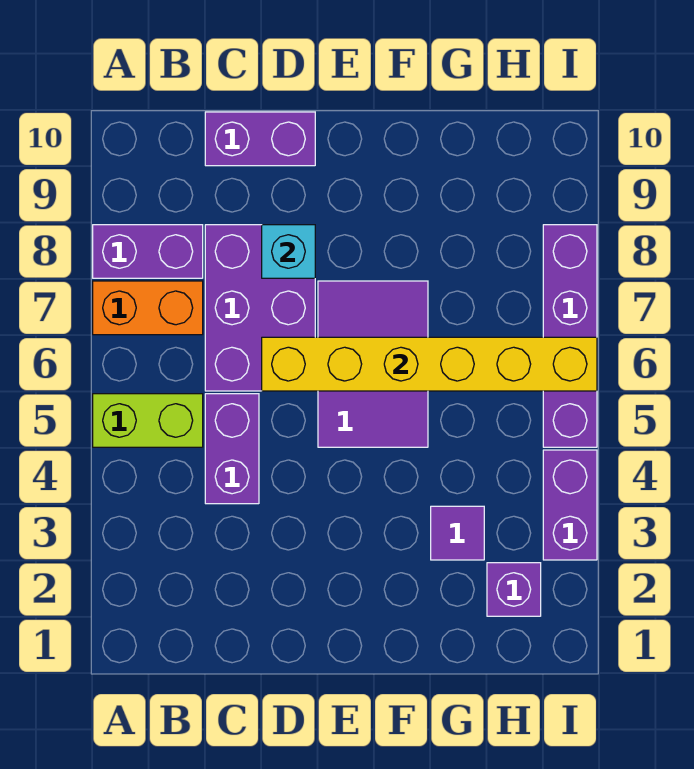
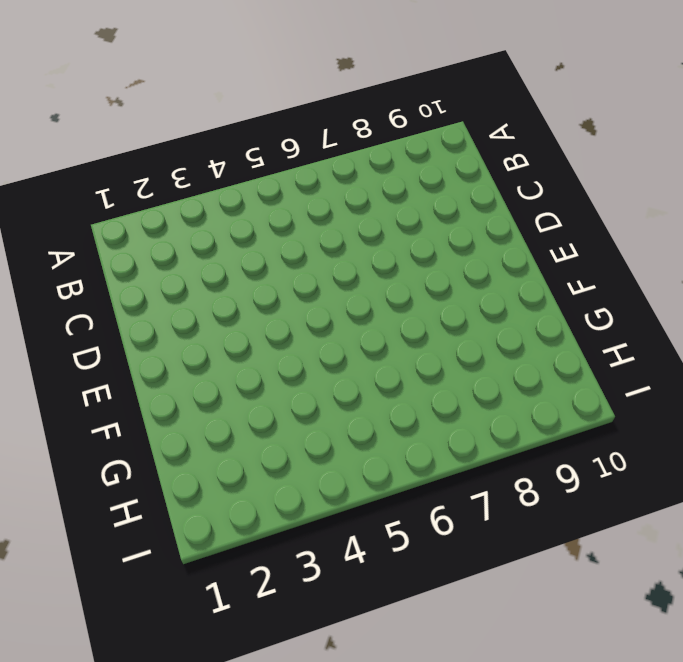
none -> lime 1x2 brick [93,394,203,447]
none -> orange 1x2 brick [93,281,203,335]
none -> purple 1x2 brick [93,225,203,278]

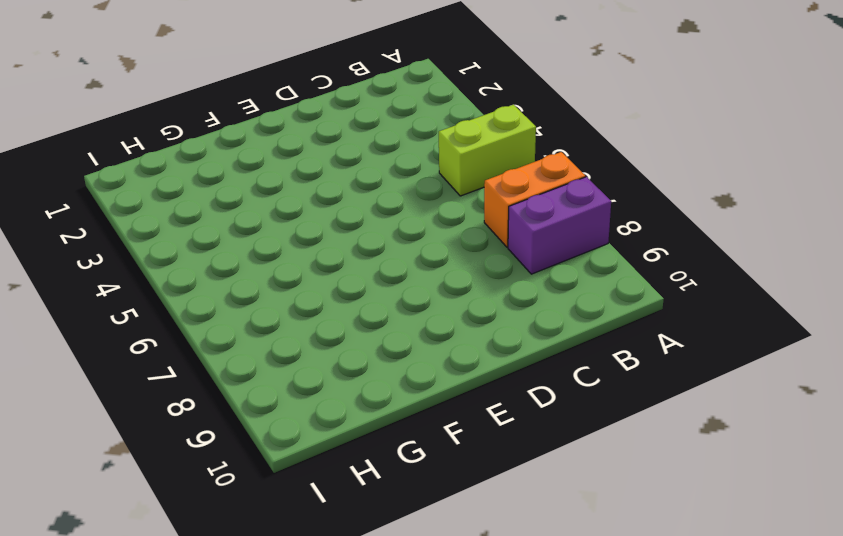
none -> purple 1x2 brick [205,394,259,504]
none -> purple 2x3 brick [205,225,315,391]
none -> purple 1x2 brick [205,112,315,166]

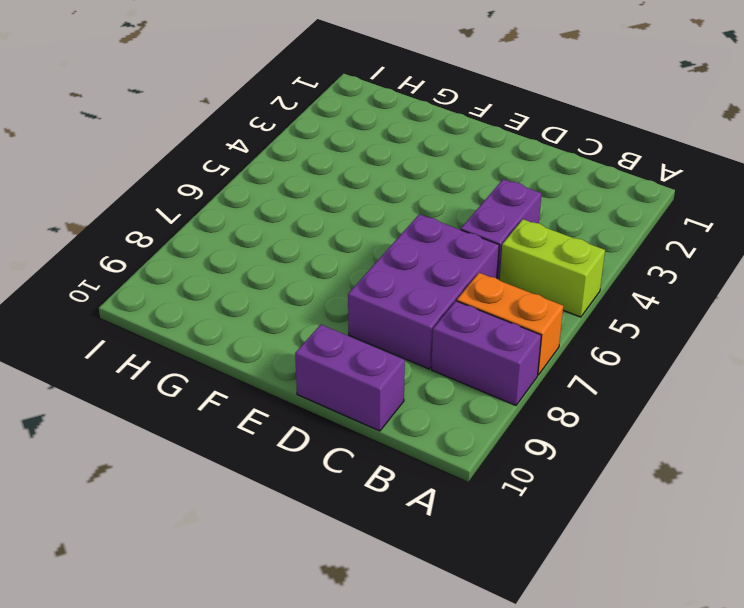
none -> purple 2x3 tile [318,281,428,447]
none -> purple 1x1 tile [431,506,484,560]
none -> purple 1x1 brick [487,563,541,616]

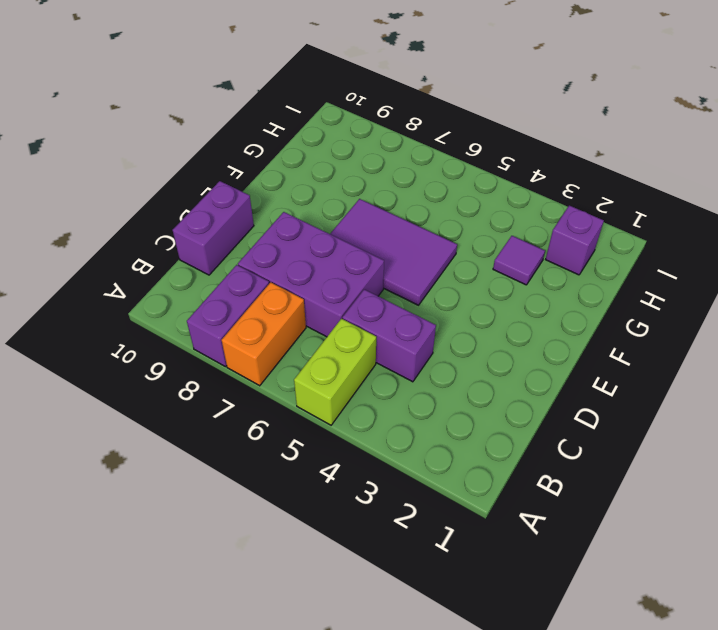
none -> purple 1x2 brick [543,450,597,560]
none -> purple 1x4 brick [543,225,597,447]
none -> yellow 1x6 brick [262,337,597,391]

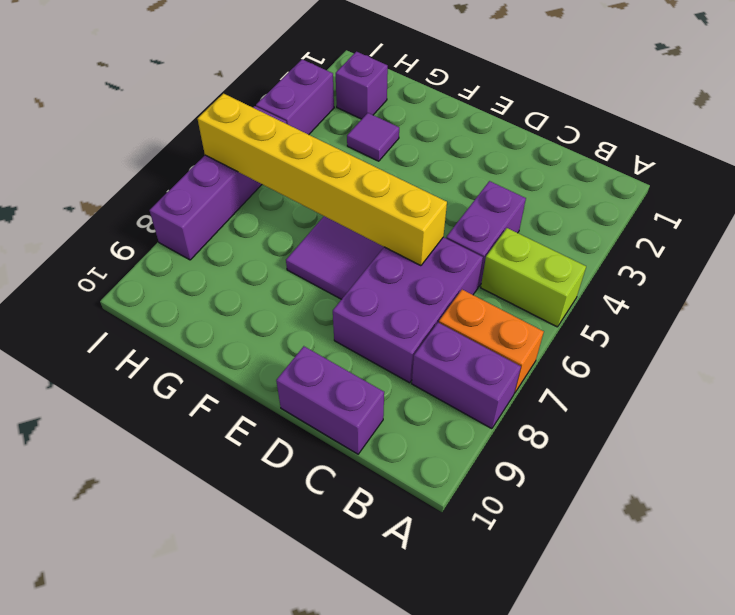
none -> cyan 1x1 brick [262,225,315,278]

